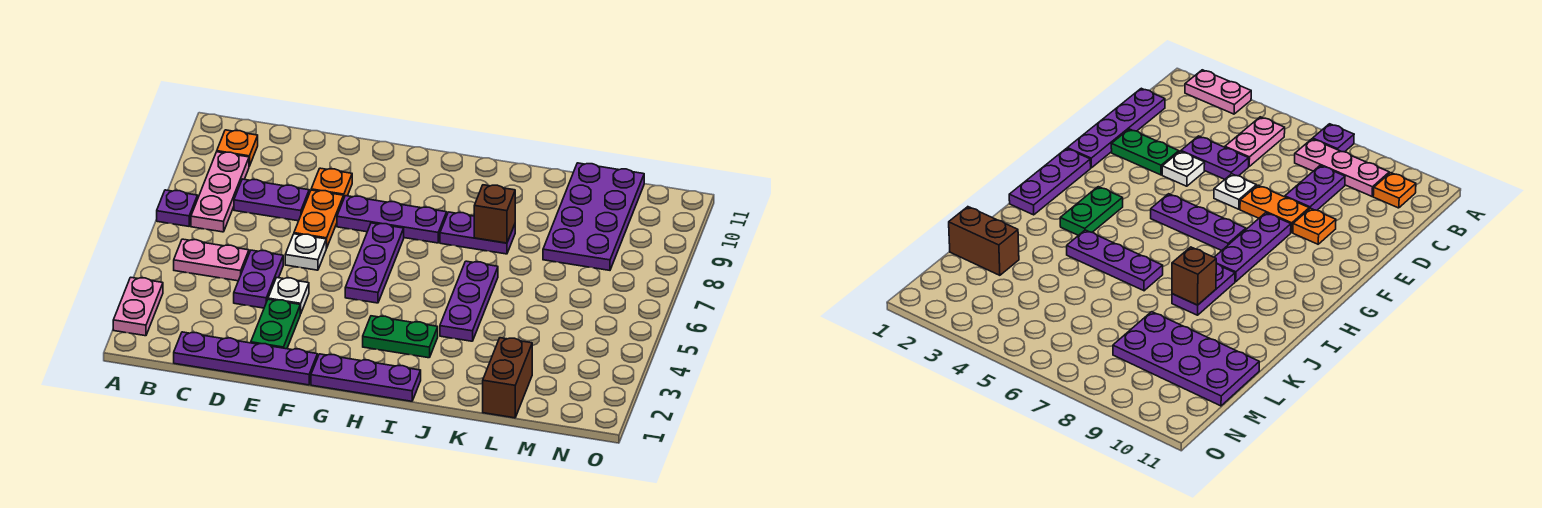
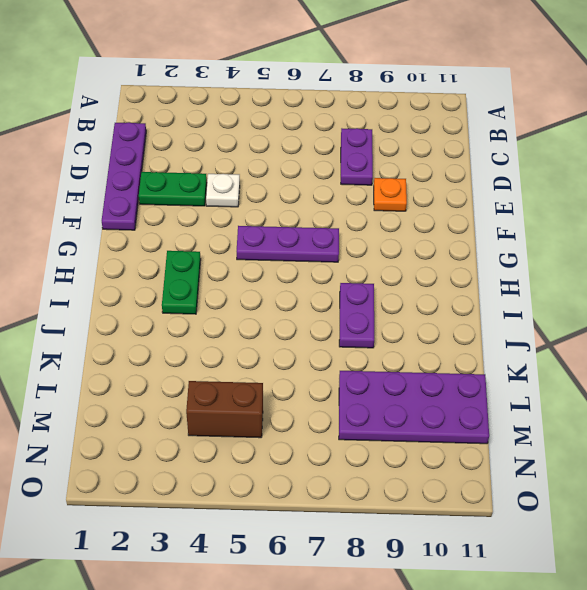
brown 1x2 brick [186,381,263,438] -> brown 1x2 brick moved to [483,338,532,418]
none -> pink 1x2 plate [113,277,163,336]
none -> purple 1x1 plate [157,190,198,226]
none -> pink 1x2 plate [174,239,249,281]

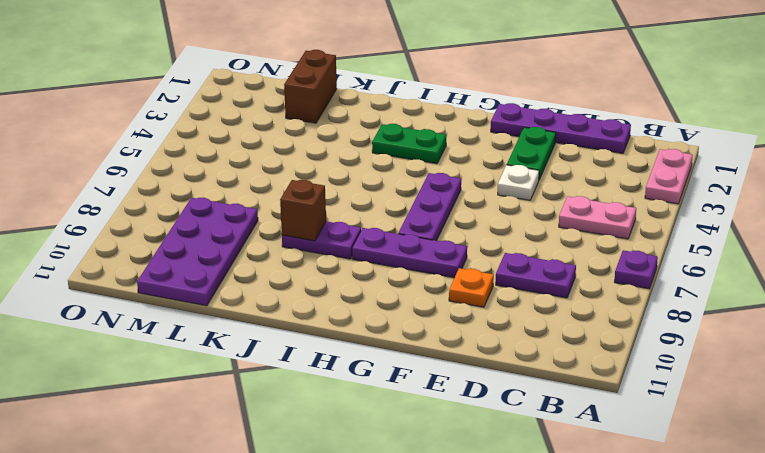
none -> pink 1x3 plate [191,152,249,232]
none -> orange 1x1 plate [217,130,258,166]
none -> purple 1x2 plate [234,250,283,308]

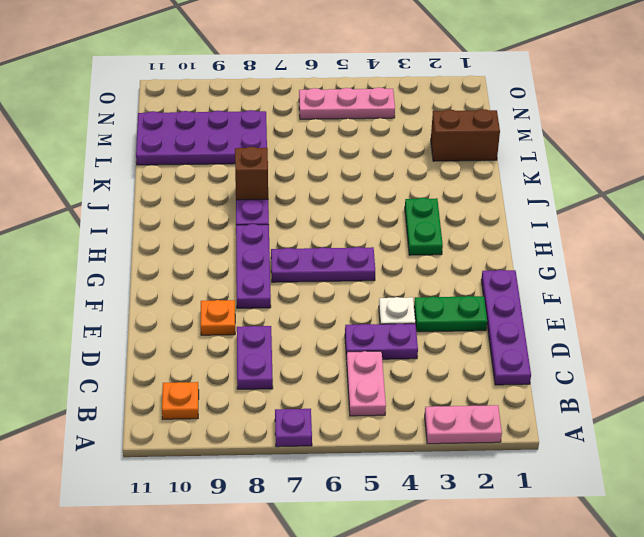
pink 1x3 plate [299,87,395,119] -> pink 1x3 plate moved to [191,152,249,232]
none -> white 1x1 plate [285,234,326,270]
none -> orange 1x2 plate [294,190,344,248]
none -> purple 1x3 plate [311,354,421,401]

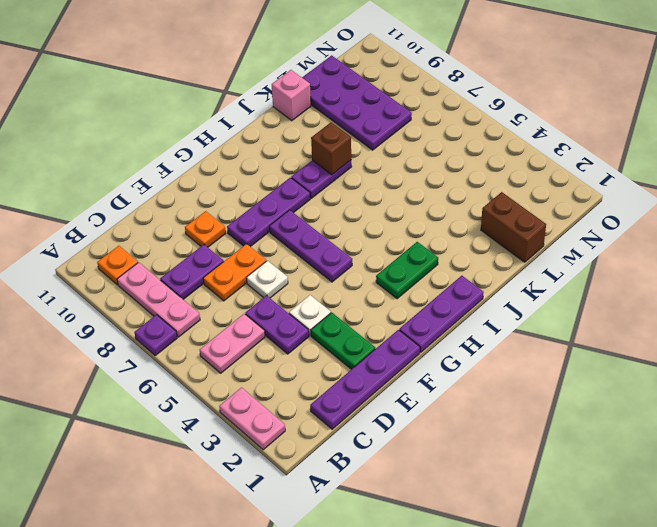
orange 1x2 plate [203,244,266,301] -> orange 1x2 plate turned to [294,190,344,248]
pink 1x1 brick [272,70,311,121] -> none
none -> purple 1x3 plate [440,261,498,341]

